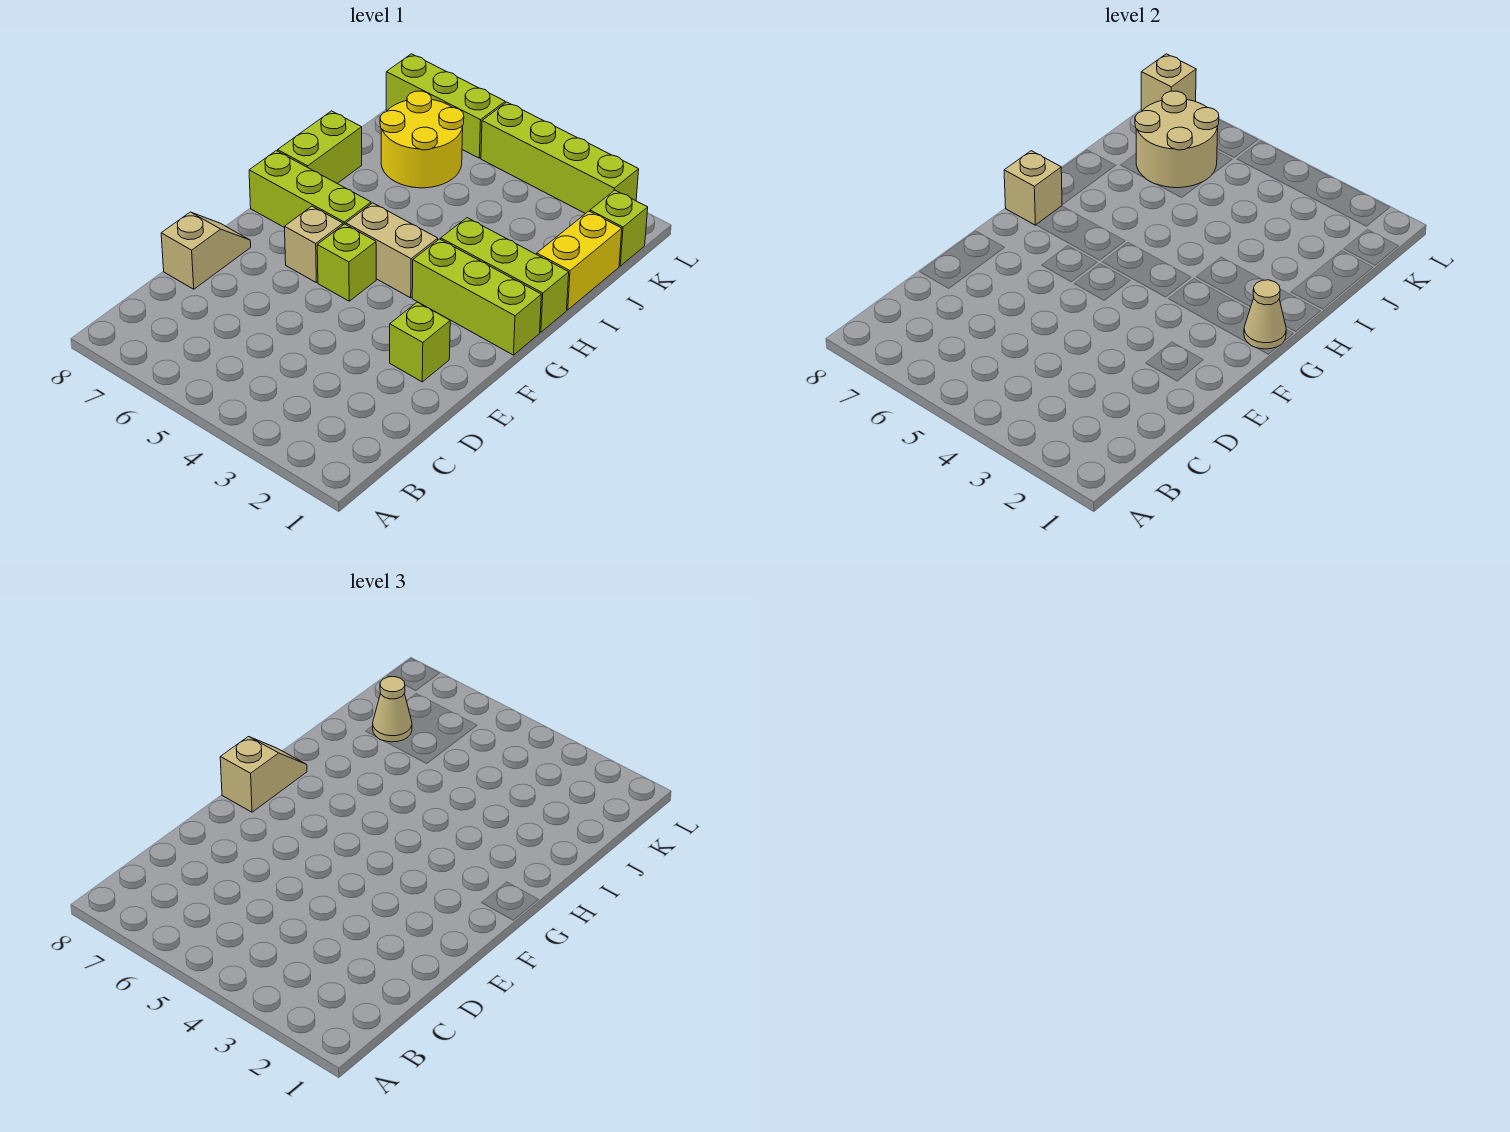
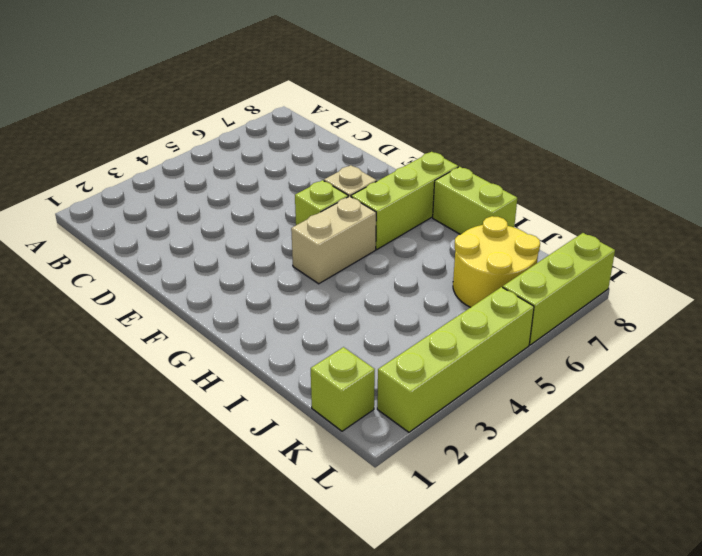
none -> tan 1x2 slope [161,212,251,289]
none -> lime 1x1 brick [390,302,450,382]
none -> lime 1x3 brick [412,239,541,355]

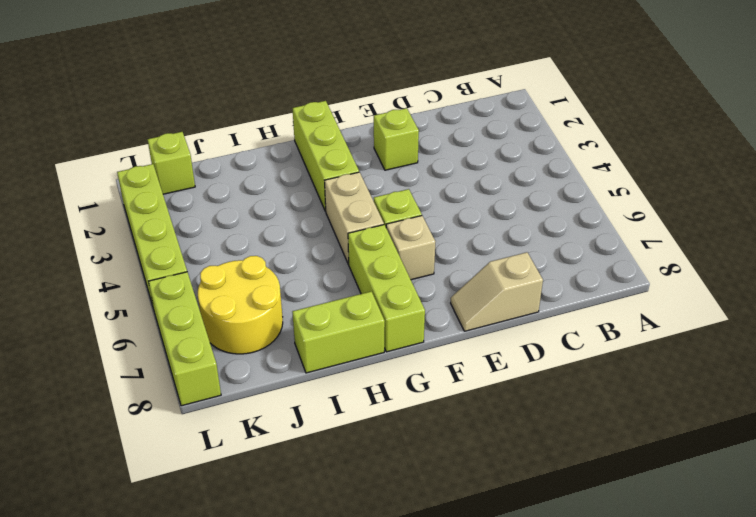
none -> lime 1x3 brick [441,218,569,332]
none -> yellow 1x2 brick [537,211,622,310]
none -> tan 1x1 cone [1244,280,1286,349]

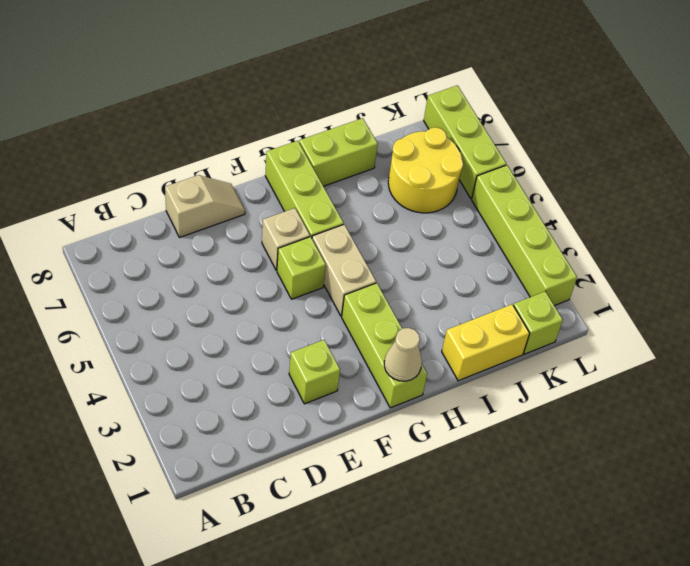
none -> lime 1x3 brick [441,218,569,332]
none -> tan 1x1 brick [1004,151,1062,225]
none -> tan 2x2 round brick [1135,91,1219,188]

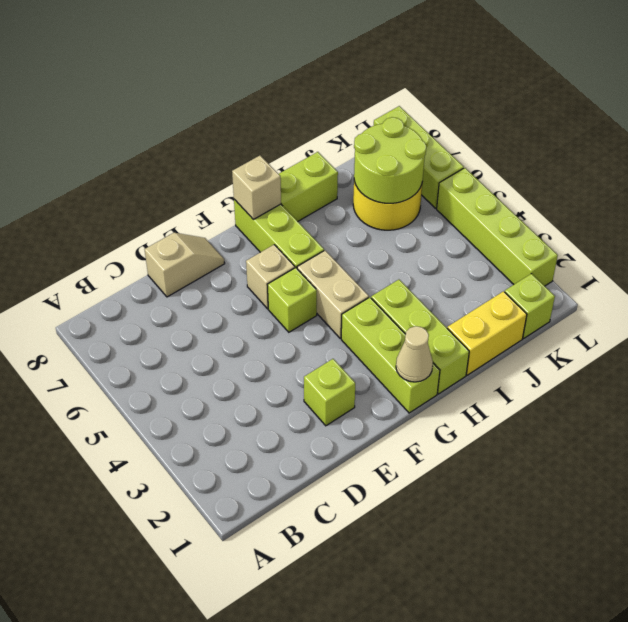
lime 2x2 round brick [354,117,426,203] -> tan 2x2 round brick [1135,91,1219,188]
none -> tan 1x1 brick [1141,54,1196,110]
none -> tan 1x2 slope [220,737,307,812]
none -> tan 1x1 cone [373,677,412,742]

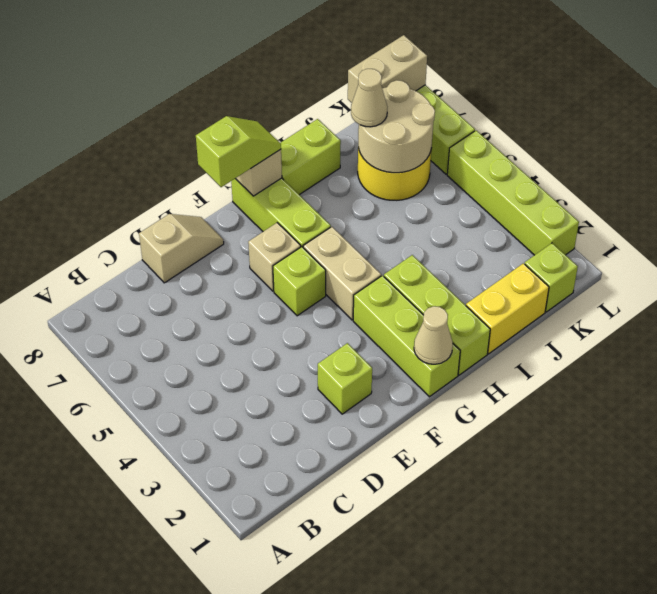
lime 1x2 slope [196,116,281,187] -> tan 1x2 slope [220,737,307,812]
tan 1x2 brick [348,35,427,103] -> tan 1x1 brick [1141,54,1196,110]

